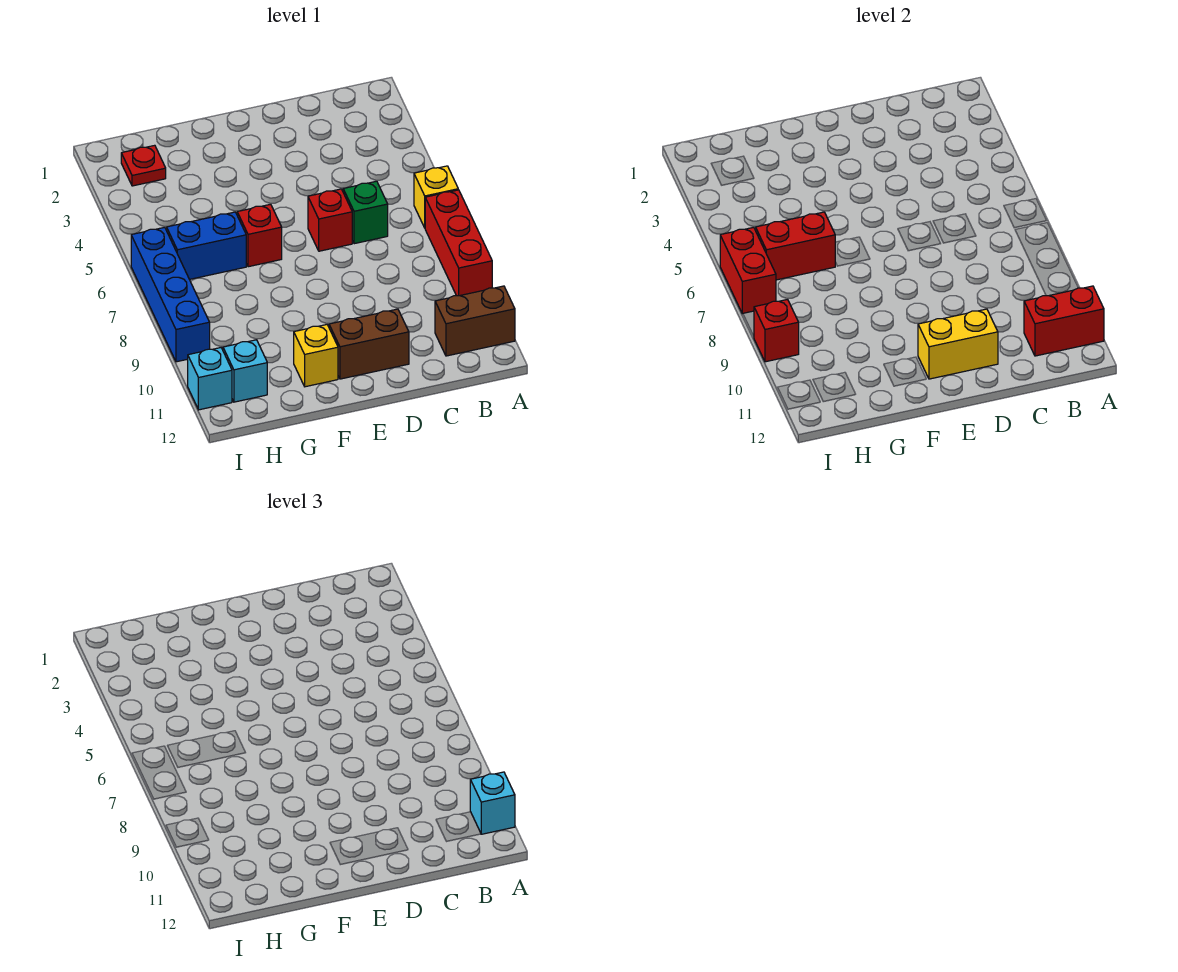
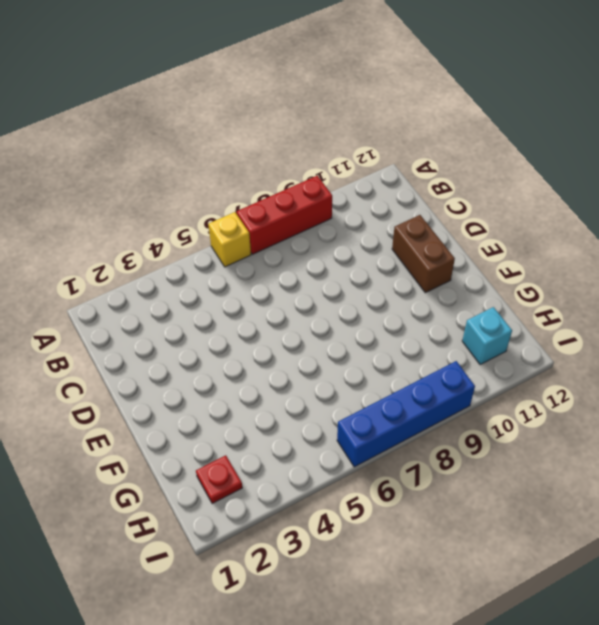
none -> brown 1x2 brick [435,286,515,356]
none -> green 1x1 brick [343,181,388,244]
none -> red 1x1 brick [308,189,352,251]

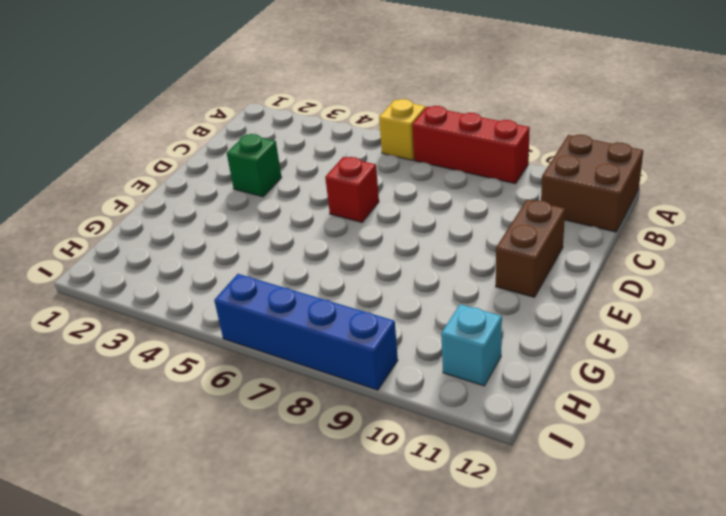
brown 2x2 brick [541,135,643,232] -> brown 1x2 brick [435,286,515,356]
green 1x1 brick [227,134,282,197] -> green 1x1 brick moved to [343,181,388,244]
none -> red 1x1 brick [237,204,282,267]
none -> yellow 1x1 brick [294,325,338,387]
none -> blue 1x2 brick [167,212,246,279]

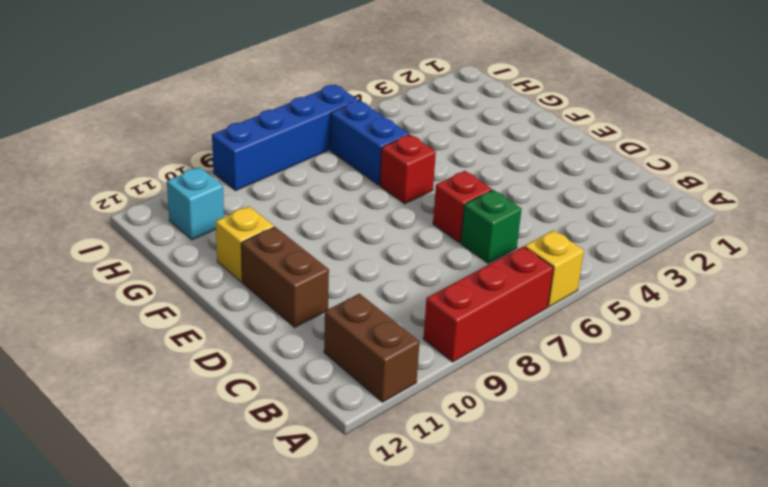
none -> red 1x1 plate [121,145,166,186]
none -> cyan 1x1 brick [188,348,232,410]
none -> red 1x2 brick [1024,286,1104,356]

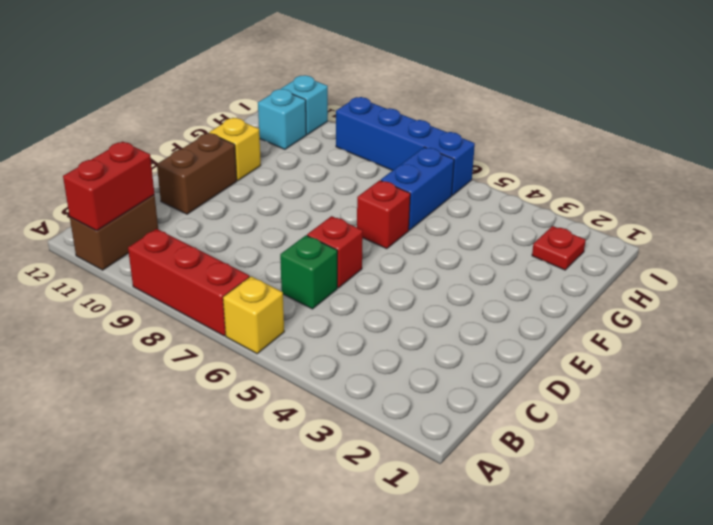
none -> yellow 1x2 brick [918,309,998,379]
none -> red 1x2 brick [756,212,836,280]
none -> red 1x2 brick [720,227,776,314]

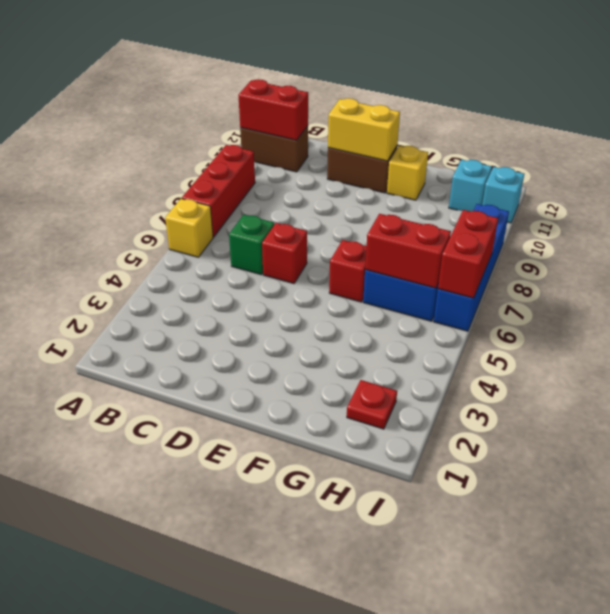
none -> red 1x1 brick [754,300,799,362]
none -> cyan 1x1 brick [470,772,515,834]

